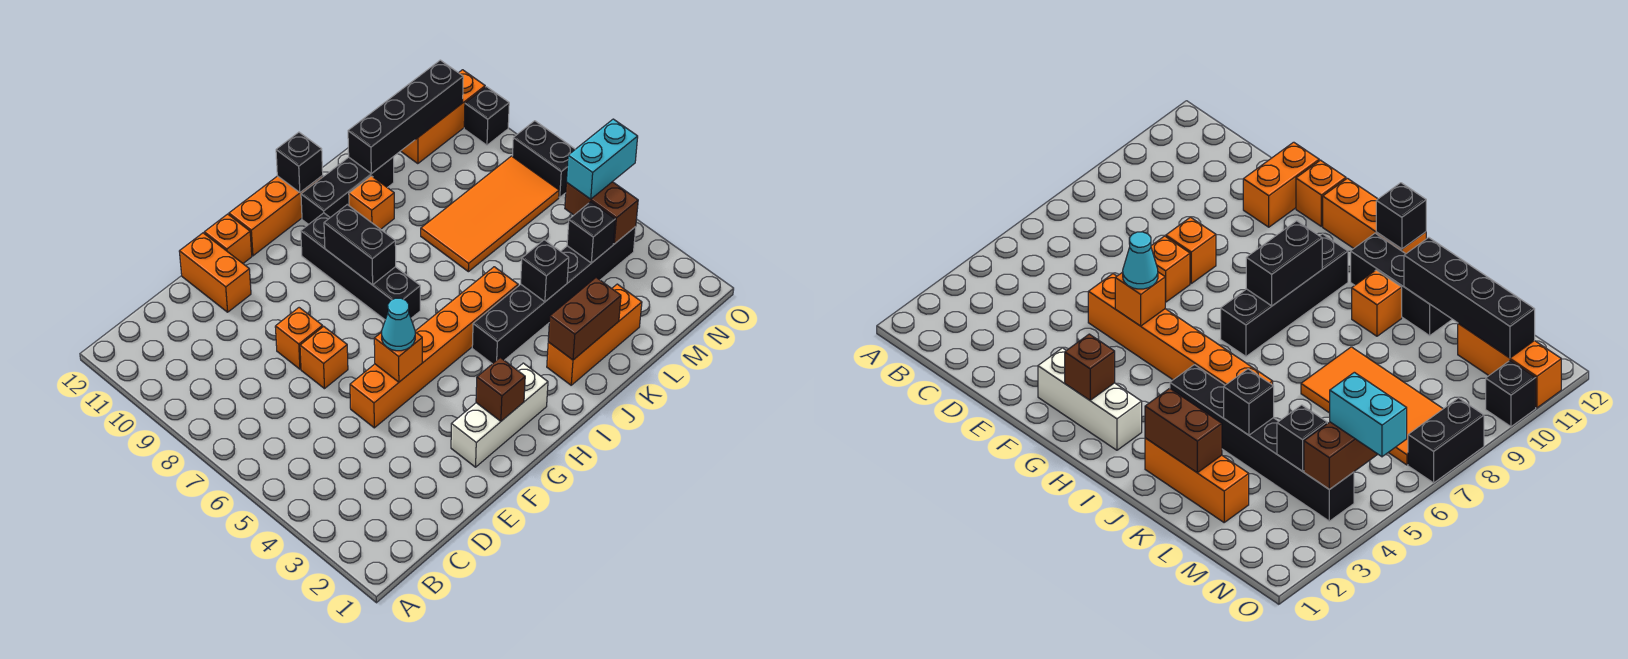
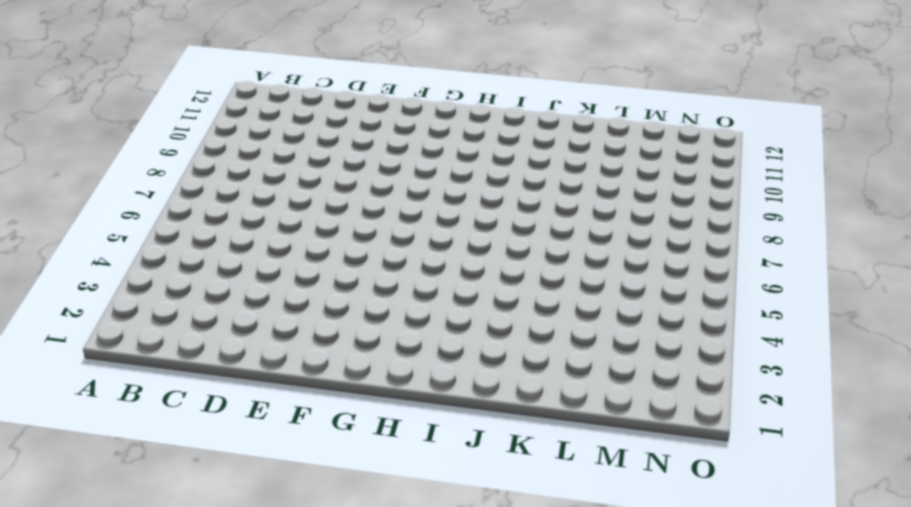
none -> orange 1x6 brick [350,267,518,428]
none -> orange 1x1 brick [300,326,348,389]
none -> orange 1x1 brick [275,308,323,369]

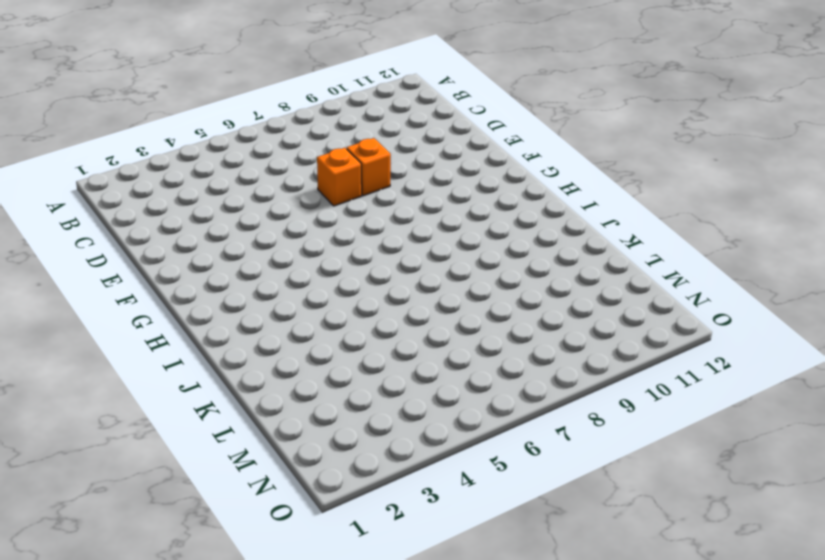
none -> orange 1x6 brick [350,267,518,428]
none -> orange 1x2 brick [179,233,251,312]
none -> white 1x3 brick [451,363,548,467]

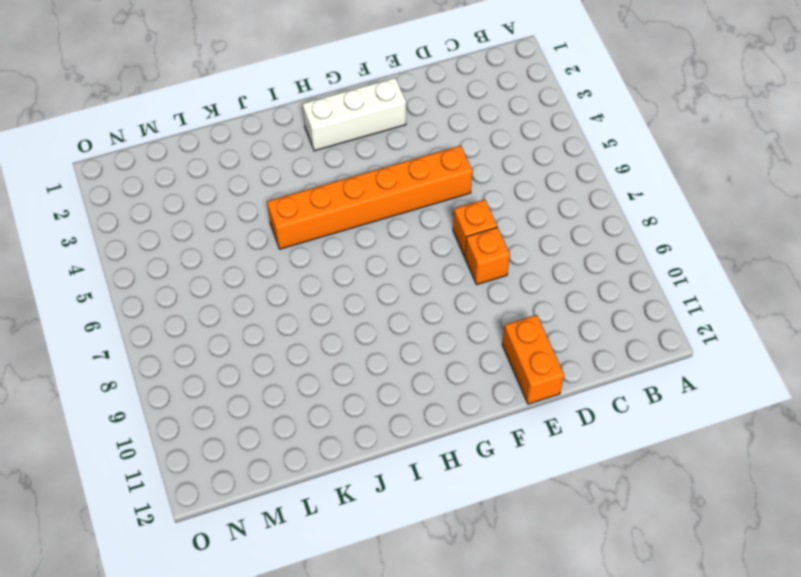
none -> orange 1x1 brick [204,214,252,263]
none -> orange 1x3 brick [229,176,323,256]
none -> black 1x4 brick [301,213,420,320]

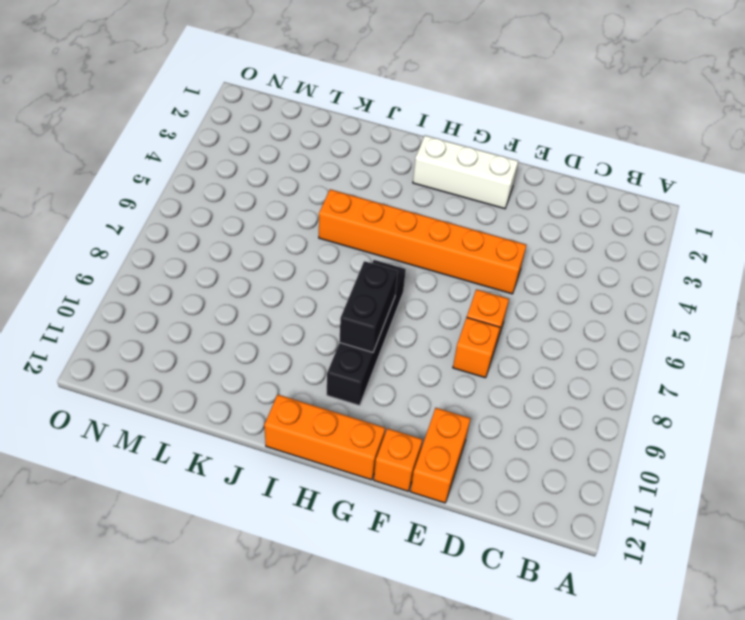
none -> black 1x6 brick [472,227,636,364]
none -> black 1x3 brick [301,157,394,225]
none -> orange 1x3 brick [547,284,642,385]

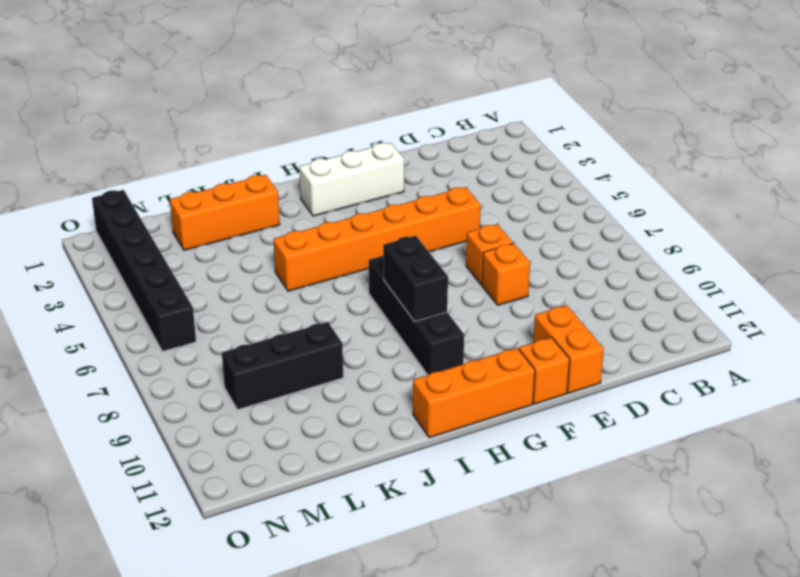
black 1x3 brick [222,322,343,410] -> black 1x3 brick moved to [301,157,394,225]
black 1x6 brick [92,190,196,351] -> black 1x6 brick turned to [472,227,636,364]
none -> orange 1x1 brick [349,176,394,229]
none -> orange 2x4 tile [421,156,559,272]
none -> orange 1x3 brick [401,70,485,164]

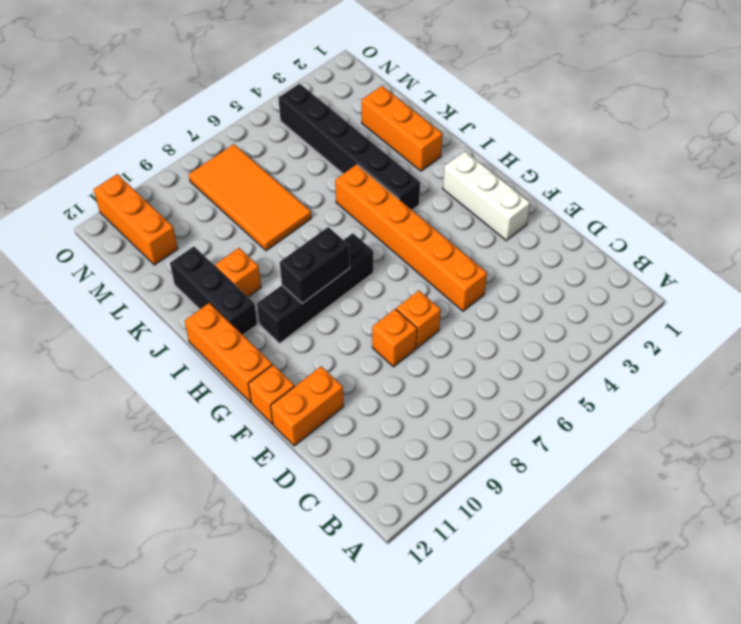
none -> black 1x2 brick [512,121,575,197]
none -> black 1x1 brick [464,87,509,145]
none -> orange 1x1 brick [374,332,422,382]

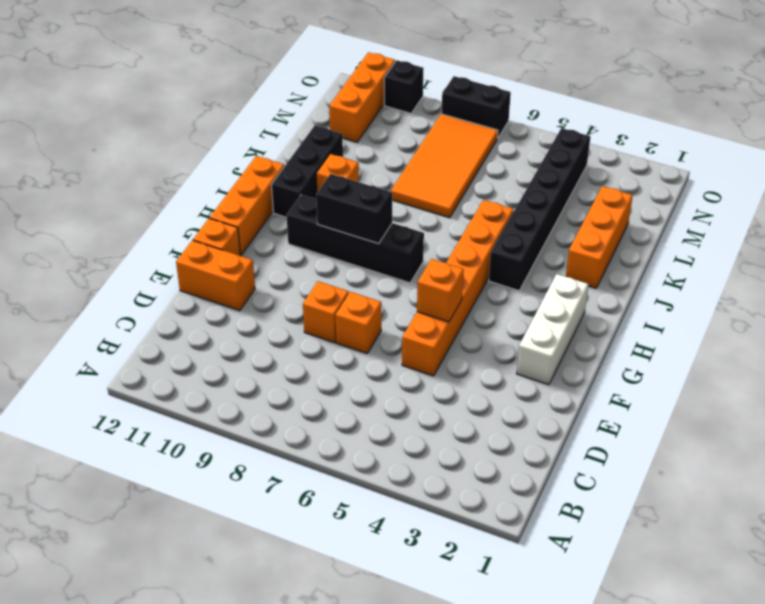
none -> brown 1x1 brick [476,358,525,421]
none -> black 1x1 brick [276,132,323,192]
none -> brown 1x2 brick [548,278,621,360]

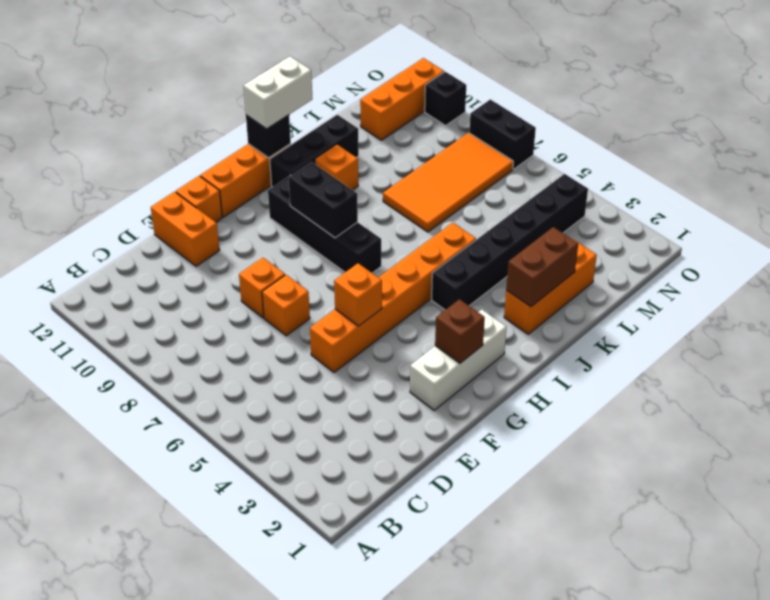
white 1x2 brick [243,56,312,129] -> none
none -> black 1x1 brick [521,240,569,302]
none -> black 1x4 brick [348,60,463,174]
none -> black 1x1 brick [567,202,615,263]

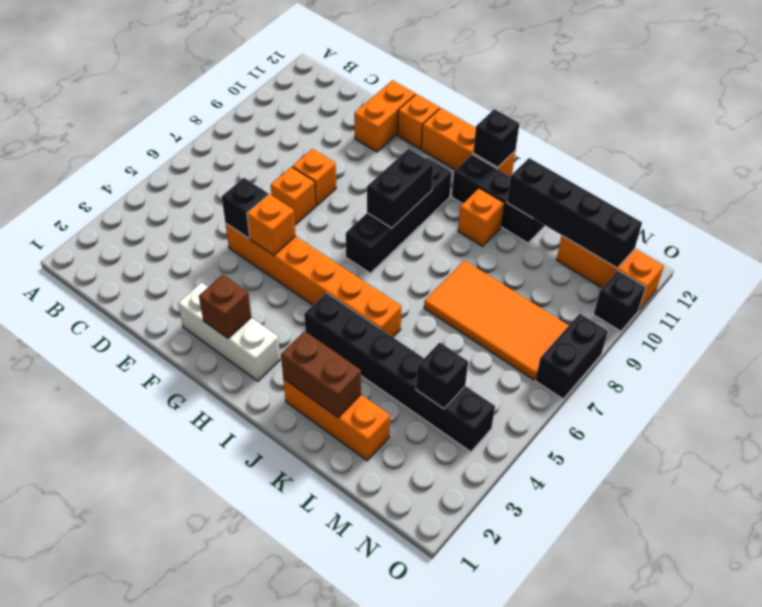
black 1x1 brick [222,178,268,238] -> black 1x1 brick moved to [521,240,569,302]
none -> brown 1x2 brick [565,182,638,244]
none -> cyan 1x1 cone [382,298,415,351]
none -> cyan 1x2 brick [566,119,638,199]

